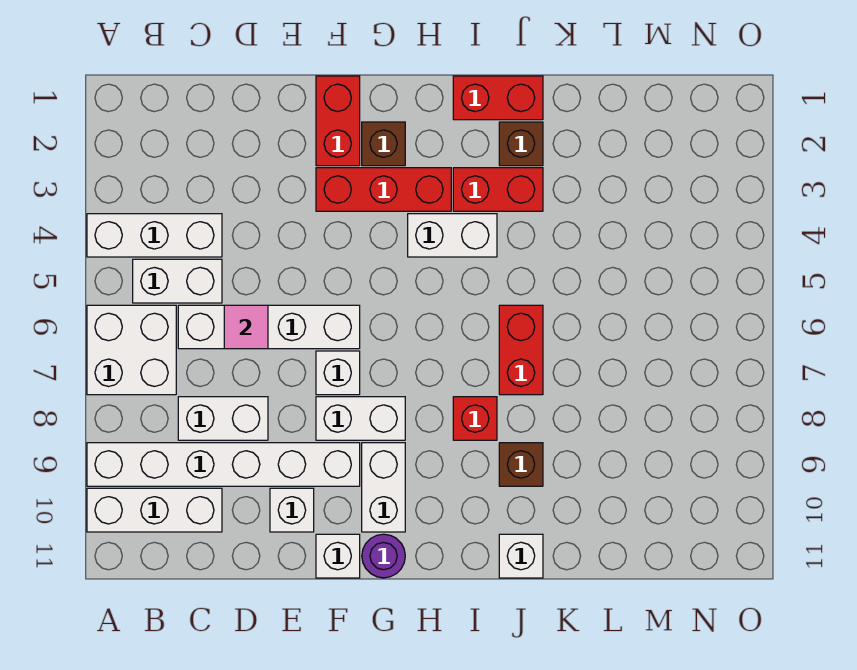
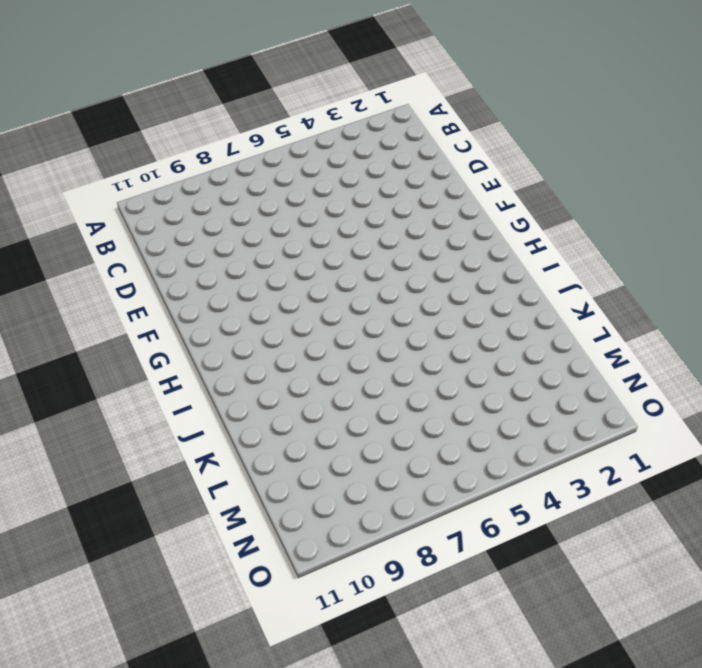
none -> white 1x3 brick [87,214,222,257]
none -> white 2x2 brick [87,305,176,395]
none -> white 1x6 brick [87,443,360,486]

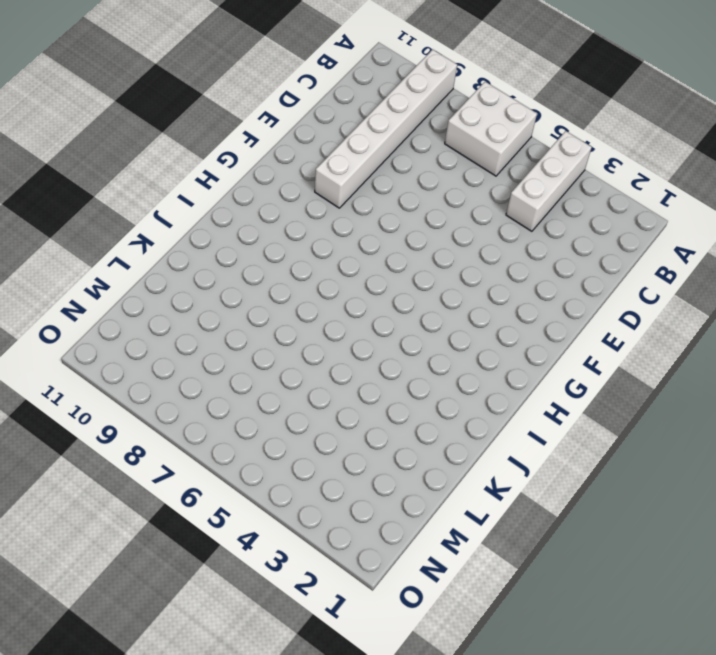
none -> white 1x3 brick [87,488,222,532]
none -> white 1x2 brick [133,259,222,303]
none -> white 1x4 brick [178,305,360,349]

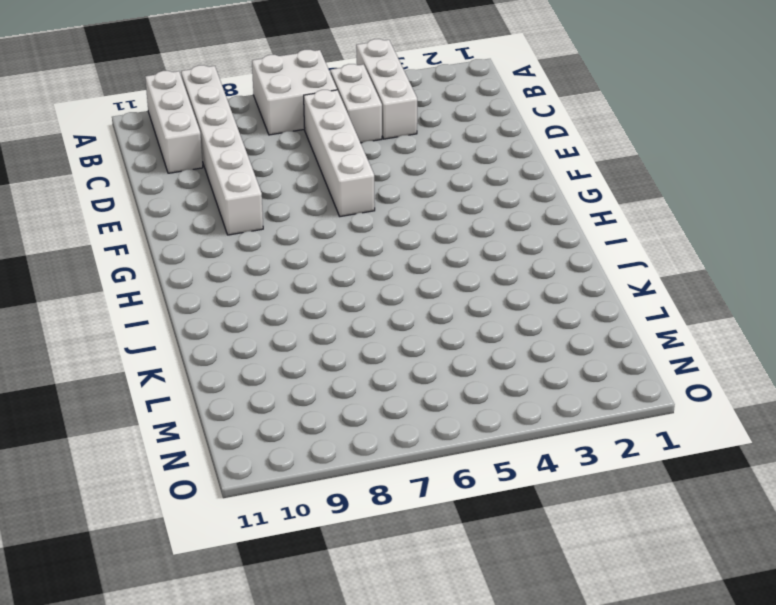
none -> white 1x2 brick [178,397,268,440]
none -> white 1x1 brick [270,488,314,532]
none -> red 1x2 brick [316,76,360,166]

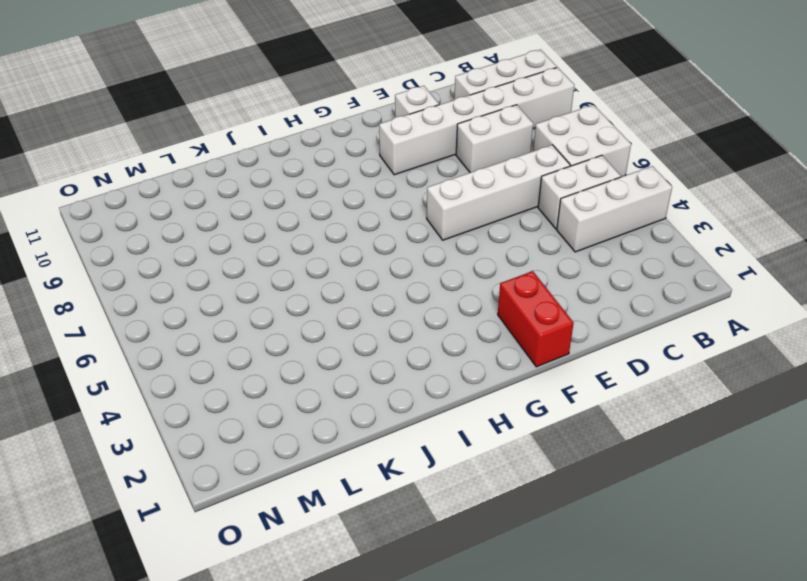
none -> red 1x3 brick [316,168,451,211]
none -> white 1x1 brick [316,351,360,395]
none -> white 1x2 brick [316,397,405,440]

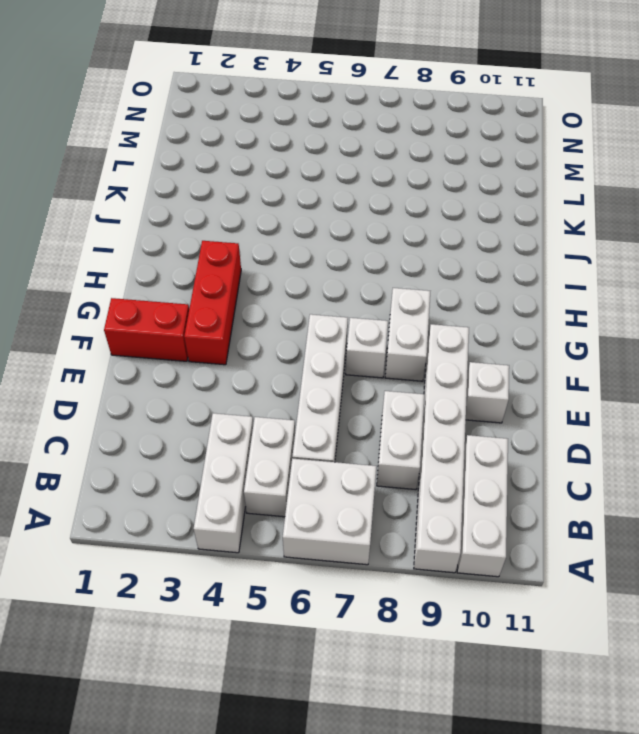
none -> white 1x1 brick [316,534,360,578]
none -> brown 1x1 brick [362,122,405,166]
none -> white 1x2 brick [362,443,405,532]

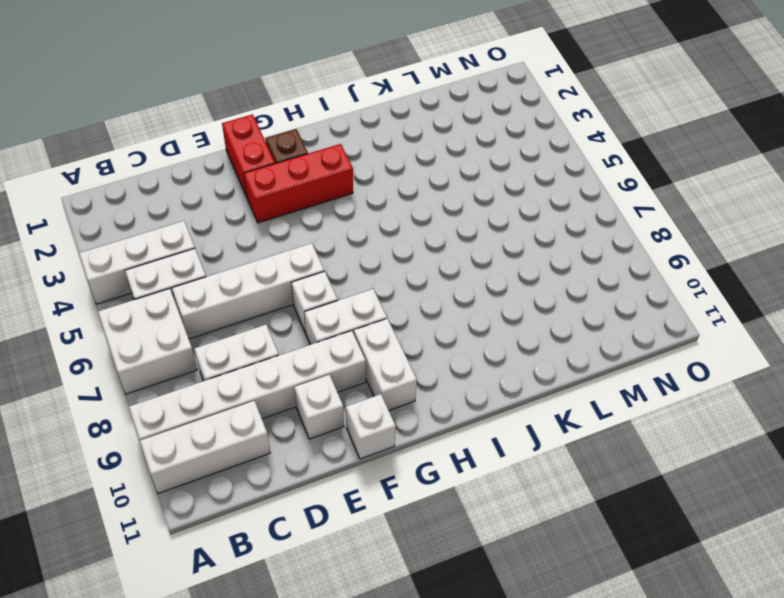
none -> purple 1x1 round brick [362,534,405,578]
none -> white 1x2 brick [408,214,497,257]
none -> red 1x2 brick [453,76,543,120]

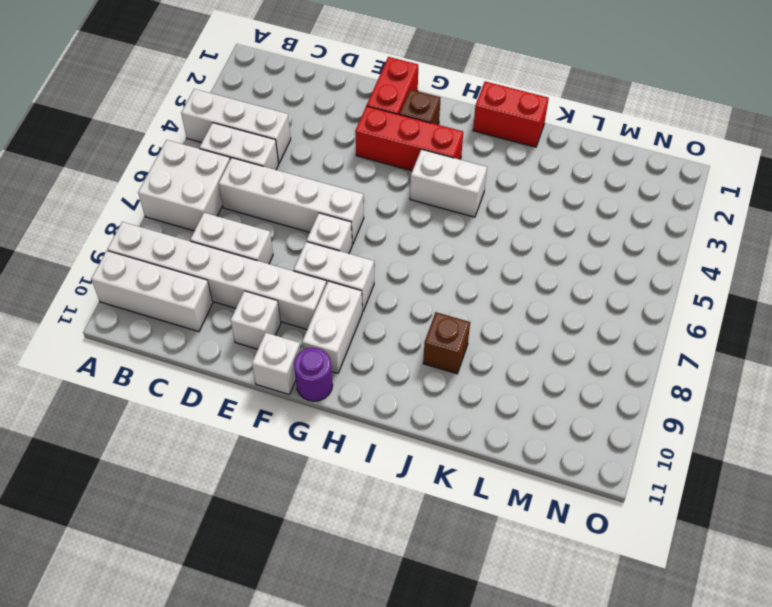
none -> red 1x2 brick [453,168,543,211]
none -> red 1x1 brick [453,397,497,440]
none -> brown 1x1 brick [499,122,543,166]

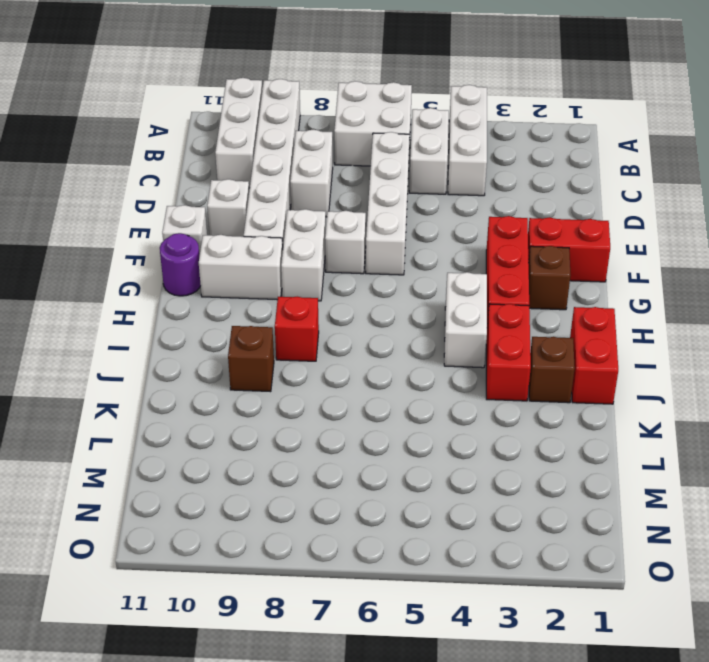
none -> red 1x2 brick [499,305,543,395]
none -> white 1x1 brick [499,534,543,578]
none -> pink 1x1 tile [224,305,268,349]

